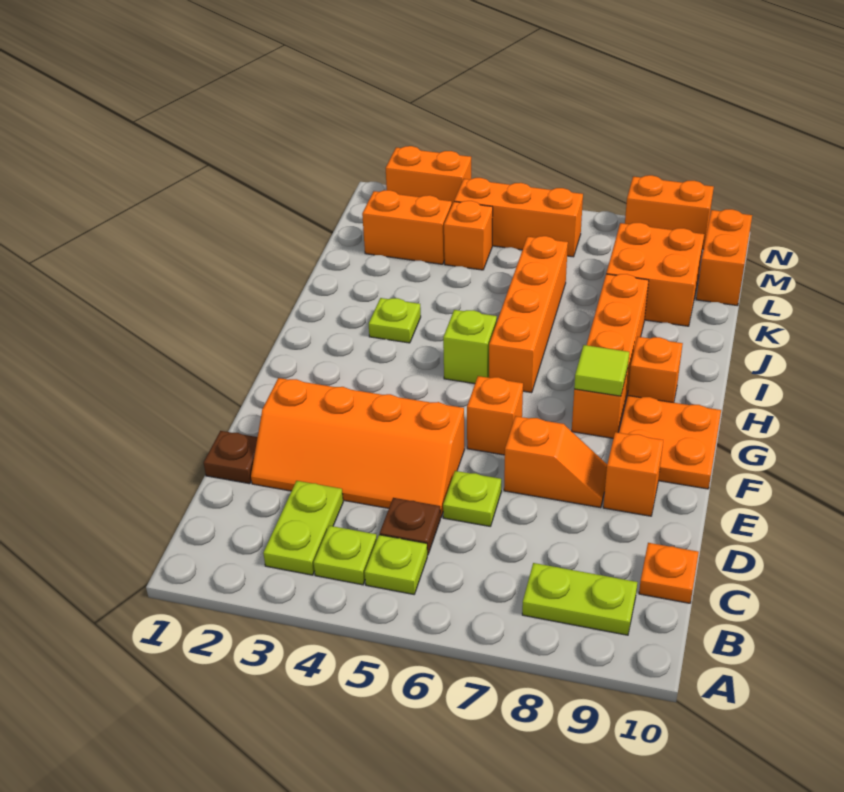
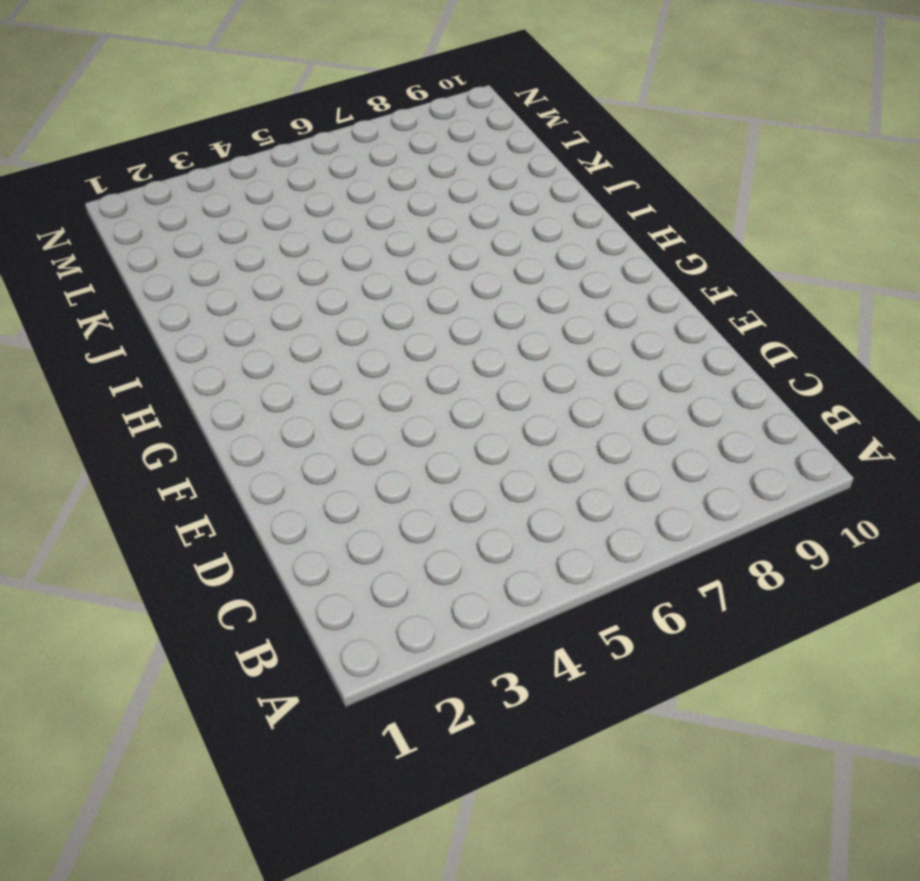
none -> lime 1x2 plate [263,481,343,575]
none -> lime 1x1 plate [314,526,377,585]
none -> lime 1x1 plate [365,535,427,594]

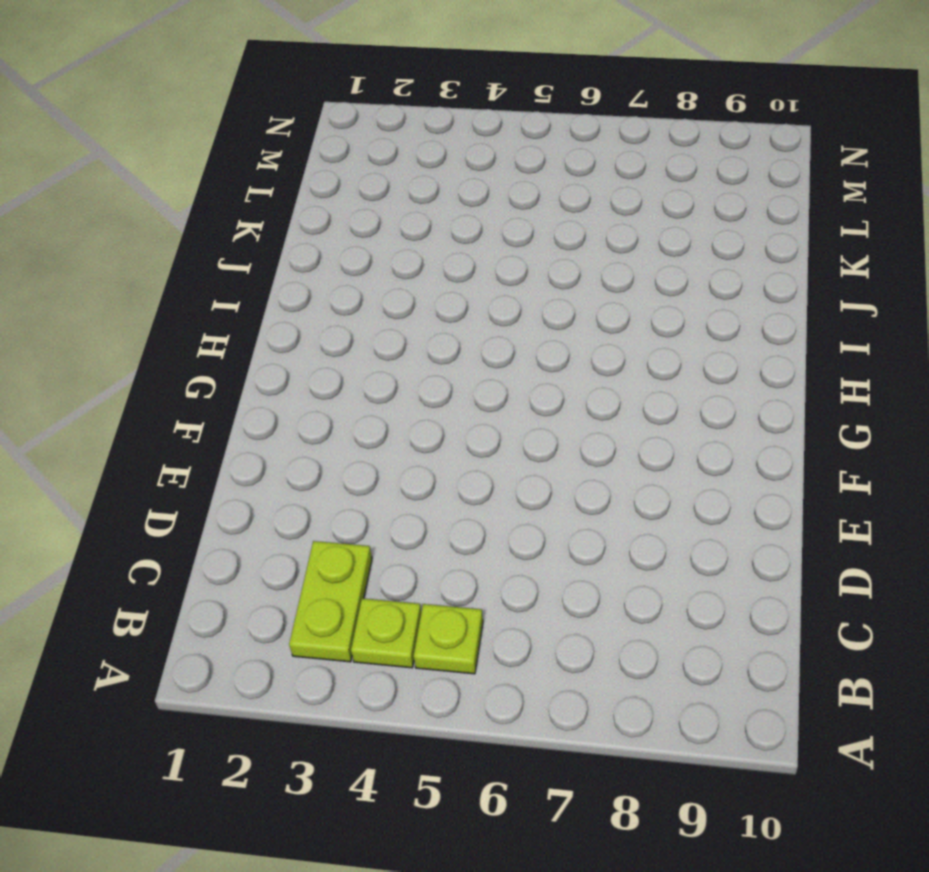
none -> lime 1x2 plate [522,563,637,635]
none -> brown 1x1 plate [380,498,440,555]
none -> orange 1x1 plate [639,543,699,603]

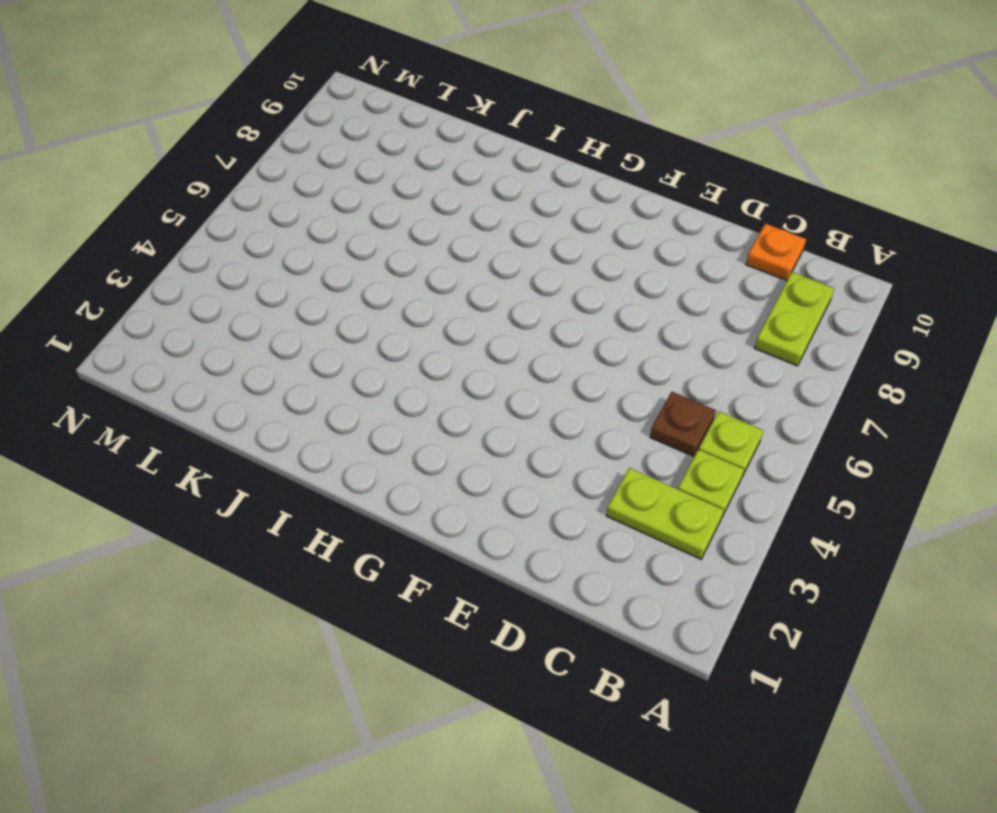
none -> brown 1x1 plate [204,431,257,484]
none -> orange 2x4 slope [251,378,464,518]
none -> lime 1x1 plate [443,471,501,526]

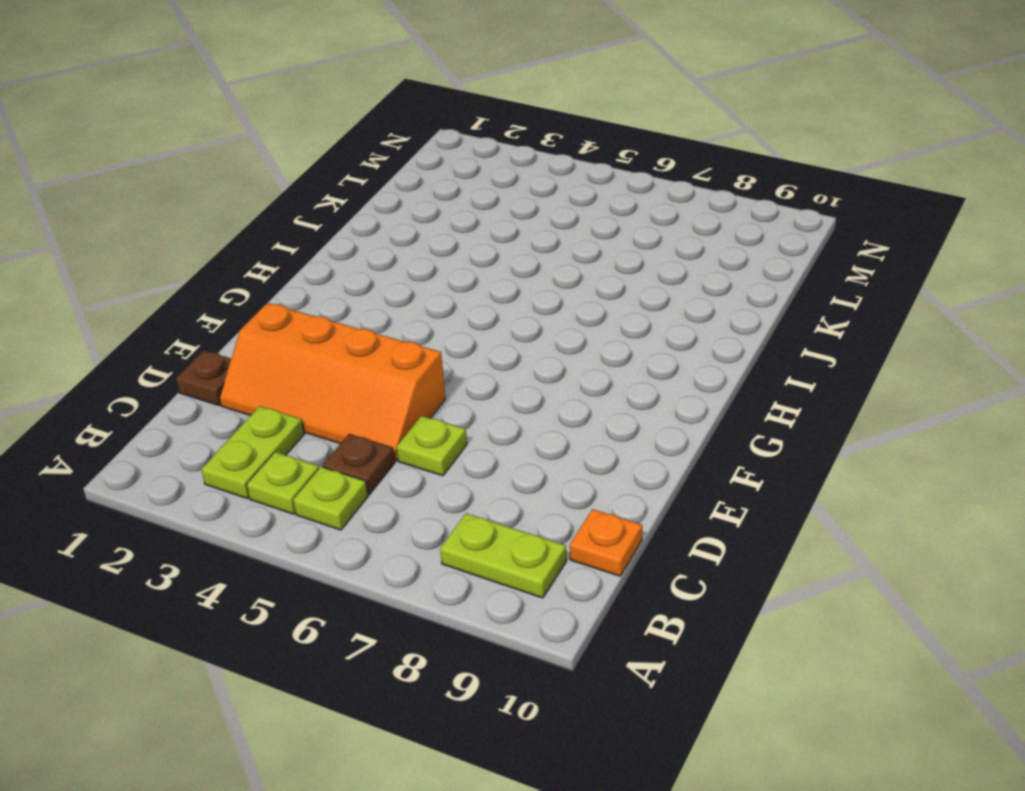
none -> orange 1x2 slope [504,416,607,508]
none -> orange 1x1 brick [603,432,663,516]
none -> orange 1x1 brick [467,376,523,455]

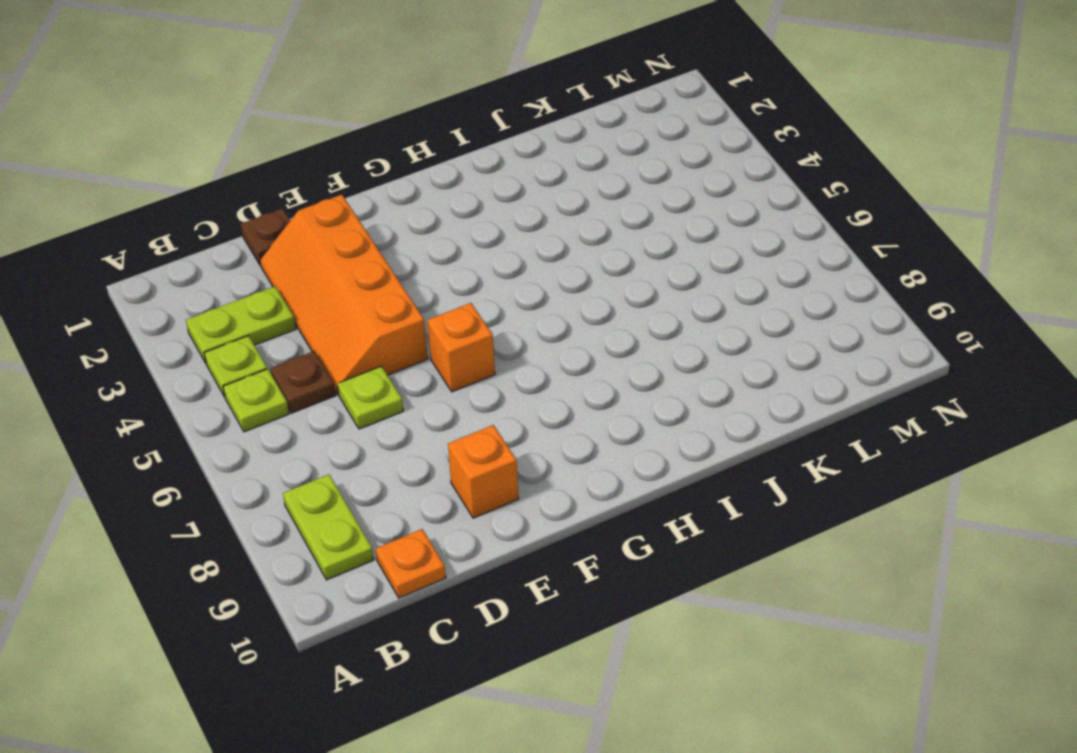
none -> orange 1x2 slope [504,416,607,508]
none -> orange 2x2 plate [619,396,721,489]
none -> orange 1x4 brick [572,274,649,438]

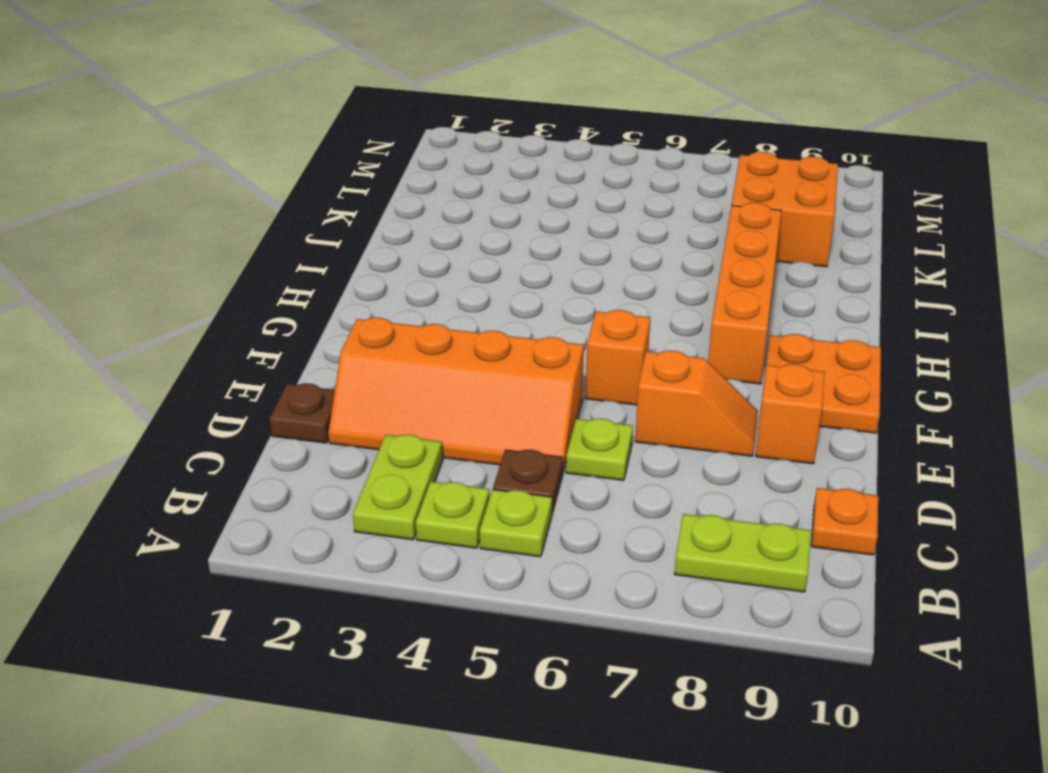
none -> lime 1x1 brick [443,310,497,384]
none -> orange 1x4 brick [489,236,568,393]
none -> orange 1x1 brick [628,337,683,403]

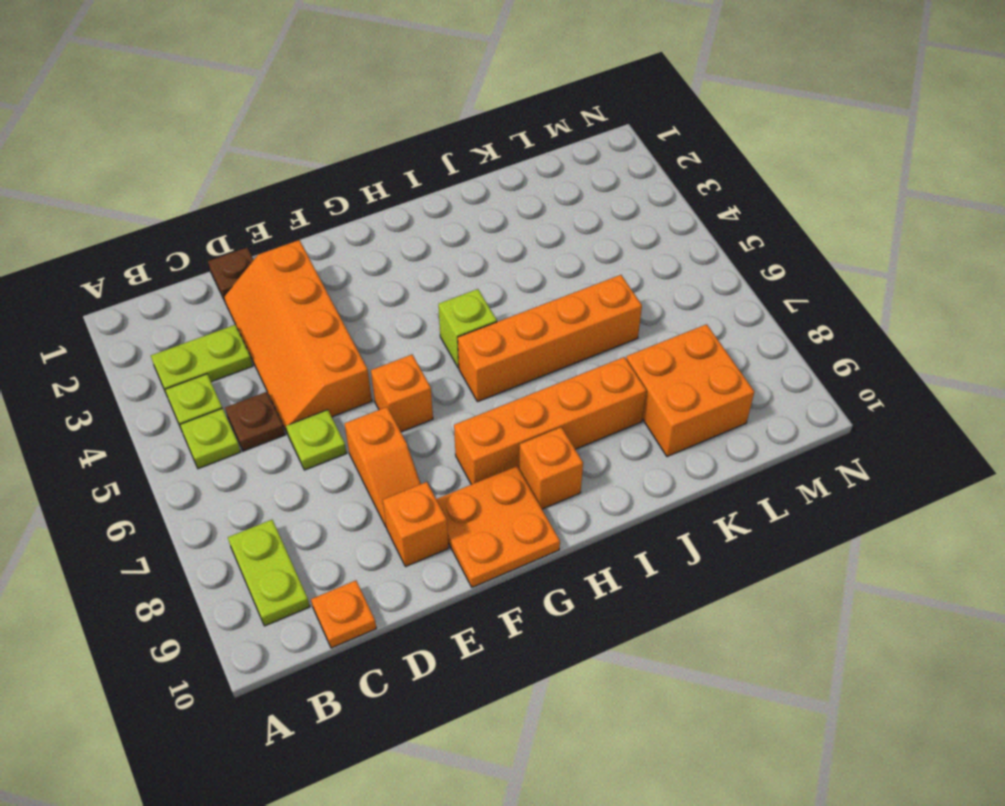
none -> lime 1x1 plate [369,298,421,343]
none -> orange 1x2 brick [362,190,452,264]
none -> orange 1x1 brick [444,201,493,270]

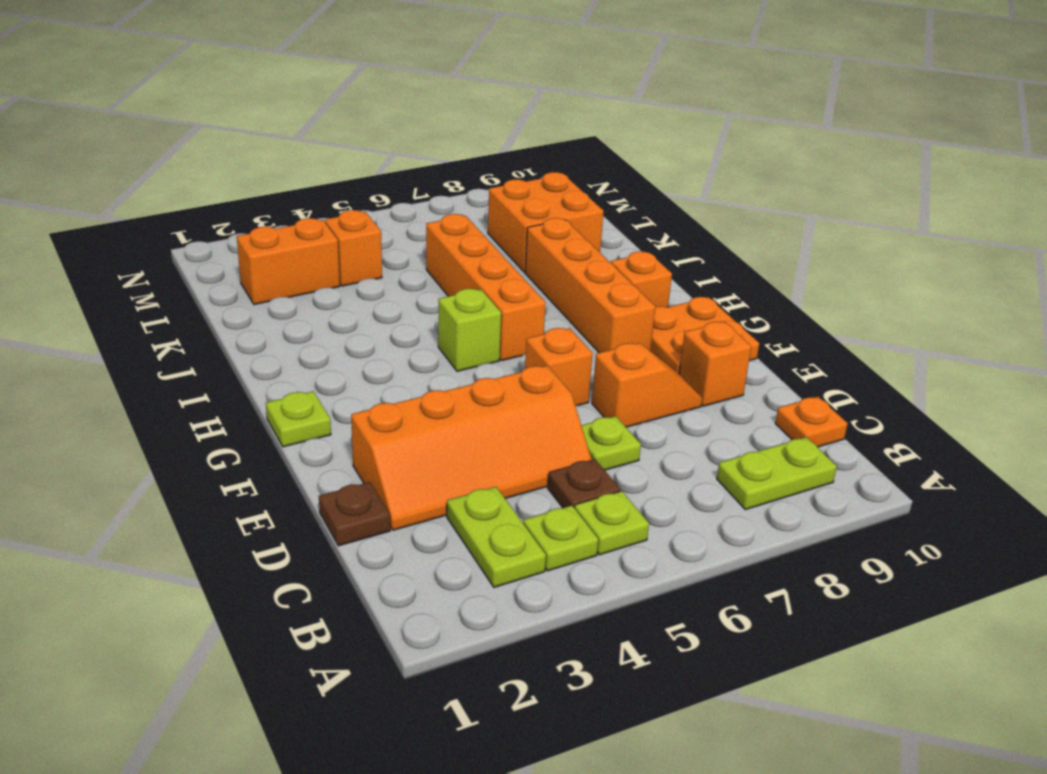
lime 1x1 plate [266,391,331,447] -> lime 1x1 plate moved to [369,298,421,343]
none -> orange 1x2 brick [696,209,752,306]
none -> orange 1x3 brick [454,178,583,257]
none -> orange 1x2 brick [386,146,471,204]

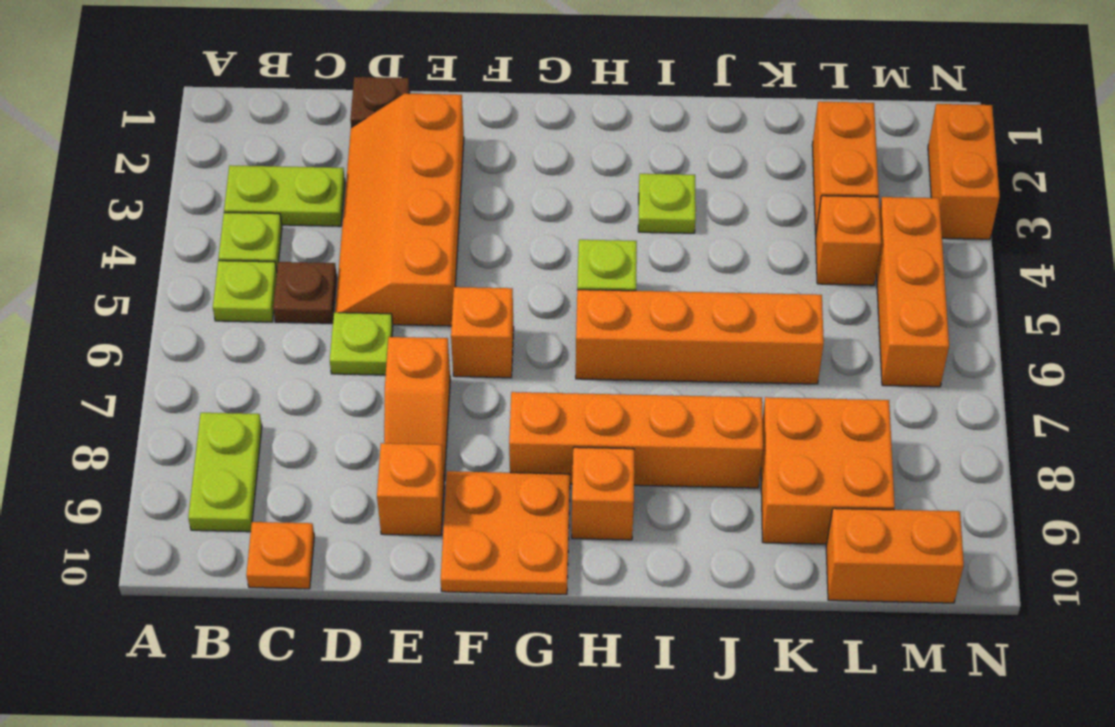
none -> orange 1x2 brick [625,175,714,249]
none -> lime 1x1 tile [574,345,629,396]

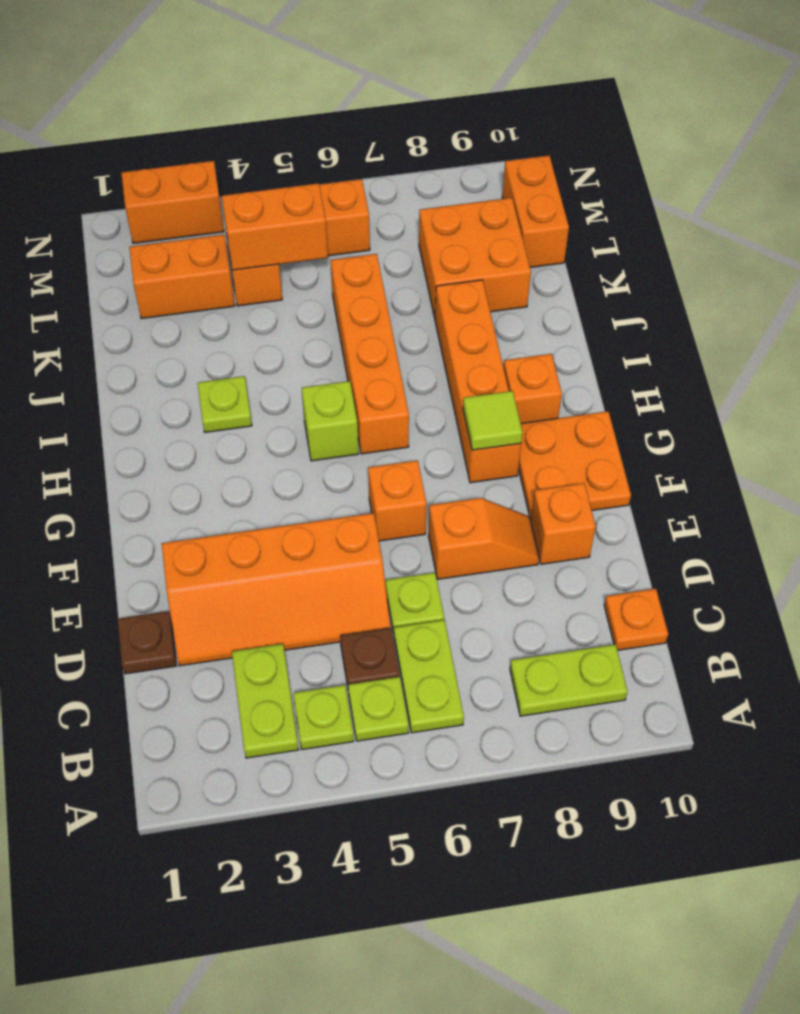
lime 1x2 plate [394,620,464,733] -> none
orange 1x2 brick [222,183,328,270] -> orange 1x2 brick moved to [625,175,714,249]

